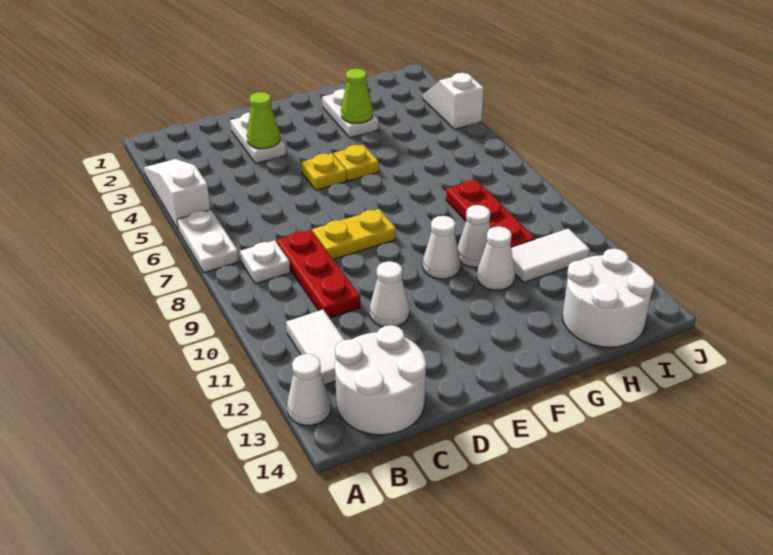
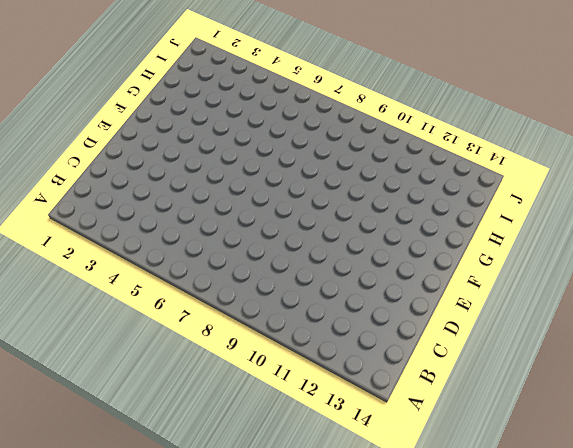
none -> white 1x3 slope [144,159,211,229]
none -> white 1x2 plate [177,210,239,273]
none -> white 1x1 cone [287,354,331,425]

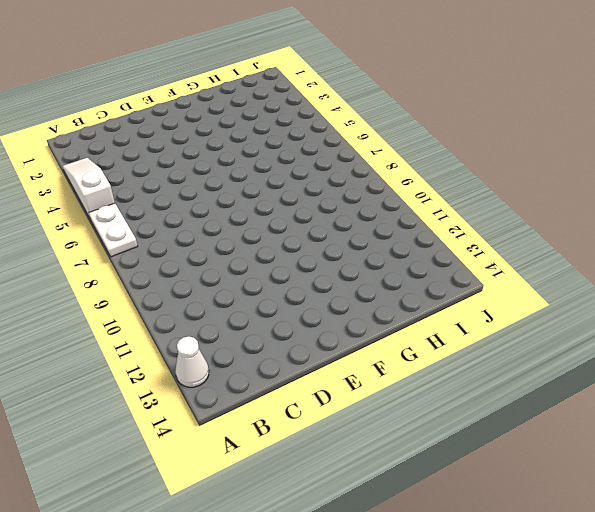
none -> white 1x1 plate [240,240,290,284]
none -> white 1x2 tile [286,310,344,385]
none -> white 2x2 round brick [335,325,426,435]

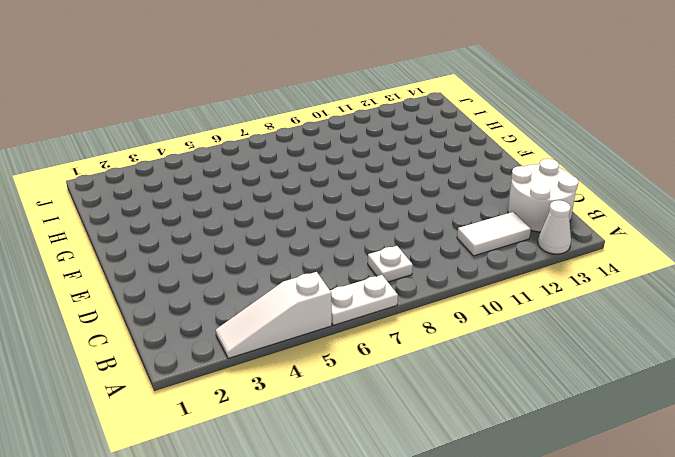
none -> red 1x3 plate [277,230,360,318]
none -> white 1x2 plate [230,113,286,163]
none -> yellow 1x2 plate [312,209,396,259]

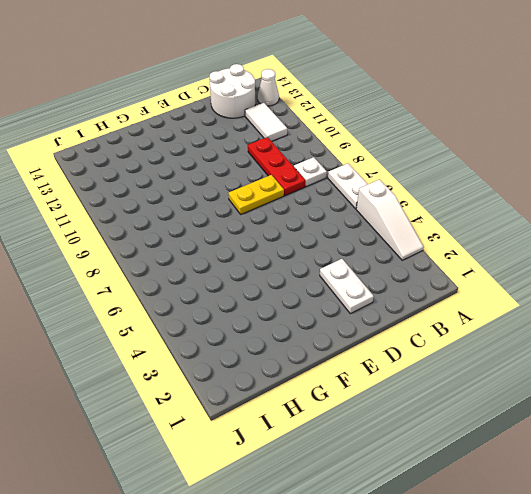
none -> white 1x1 cone [370,261,409,327]
none -> yellow 1x1 plate [302,153,347,190]
none -> yellow 1x1 plate [334,145,379,181]

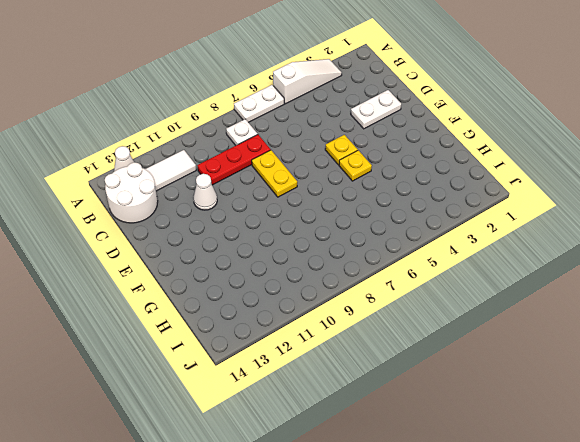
none -> white 1x1 cone [423,216,461,279]
none -> white 1x2 plate [322,89,378,138]
none -> white 1x1 cone [458,205,490,267]

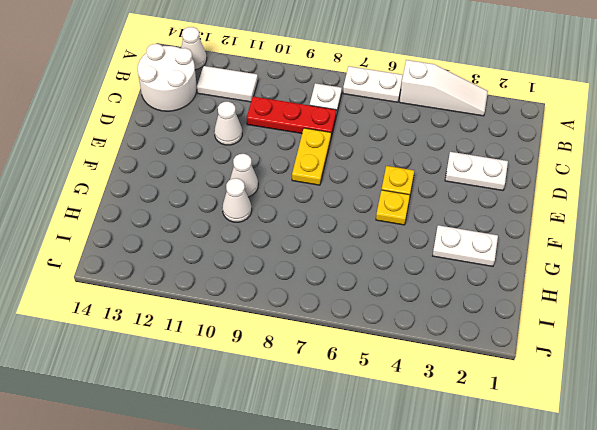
none -> white 1x1 cone [477,226,515,290]
none -> red 1x3 plate [446,180,535,247]
none -> white 1x2 tile [511,229,590,282]

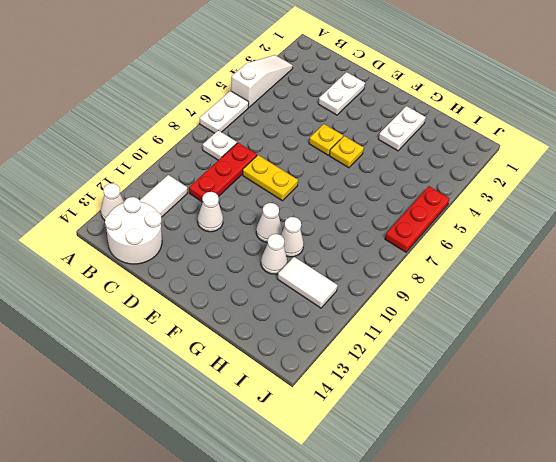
red 1x3 plate [385,186,450,252] -> red 1x3 plate moved to [446,180,535,247]
none -> white 2x2 round brick [563,249,655,347]
none -> white 1x2 slope [423,73,484,129]
none -> lime 1x1 cone [247,92,280,149]

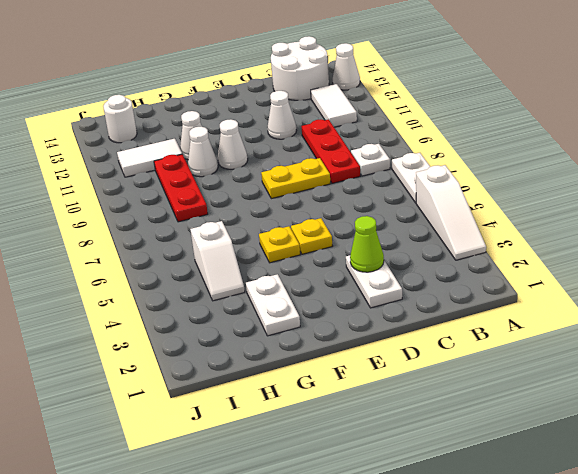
white 1x2 slope [190,221,245,301] -> white 1x2 slope moved to [423,73,484,129]
white 1x1 round brick [103,95,137,143] -> white 2x2 round brick [563,249,655,347]
none -> lime 1x1 cone [341,69,373,123]

